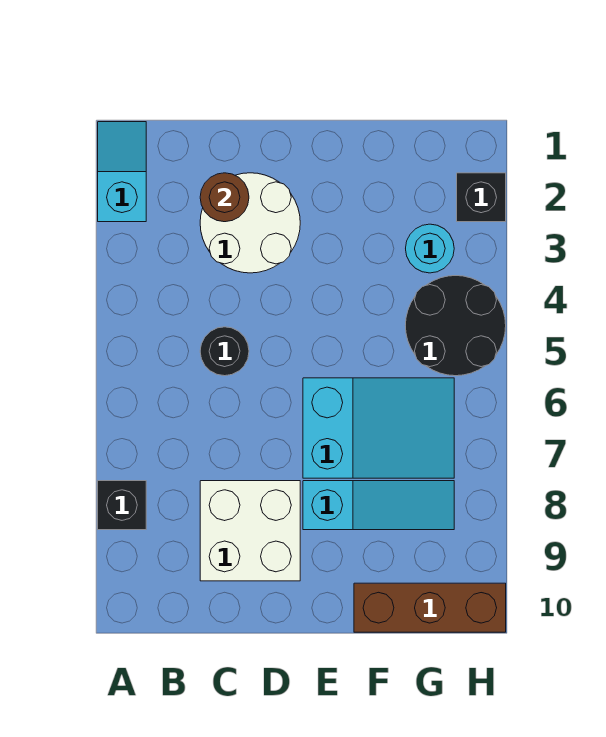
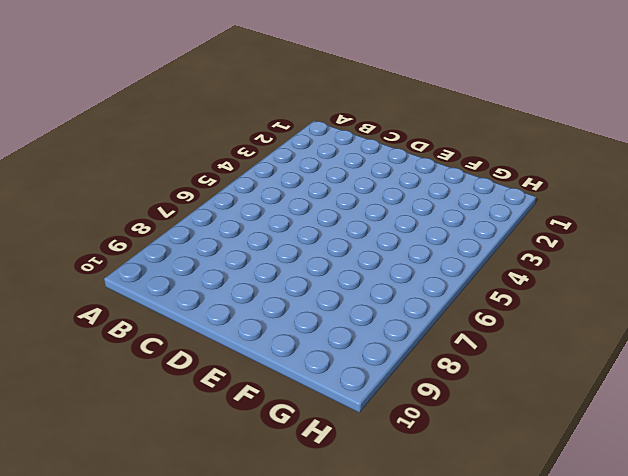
none -> cyan 1x2 slope [98,122,146,222]
none -> black 1x1 brick [98,481,146,530]
none -> white 2x2 round brick [200,173,300,273]

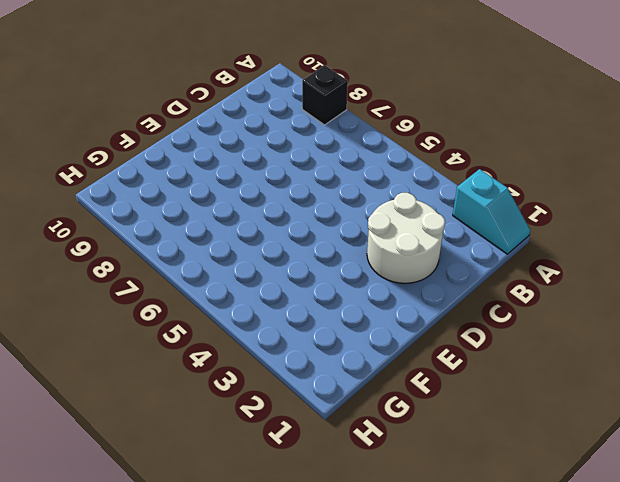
none -> black 1x1 round brick [200,327,249,376]
none -> white 2x2 brick [200,481,300,581]
none -> cyan 2x3 slope [303,378,454,478]

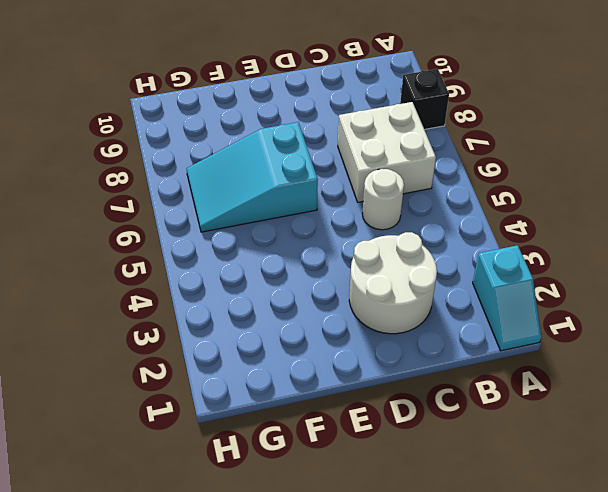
white 2x2 brick [338,102,436,202] -> white 2x2 brick moved to [200,481,300,581]
white 1x1 round brick [362,169,404,230] -> black 1x1 round brick [200,327,249,376]
none -> cyan 1x3 slope [303,481,454,530]
none -> brown 1x3 brick [354,583,506,632]
none -> cyan 1x1 round brick [406,224,454,273]

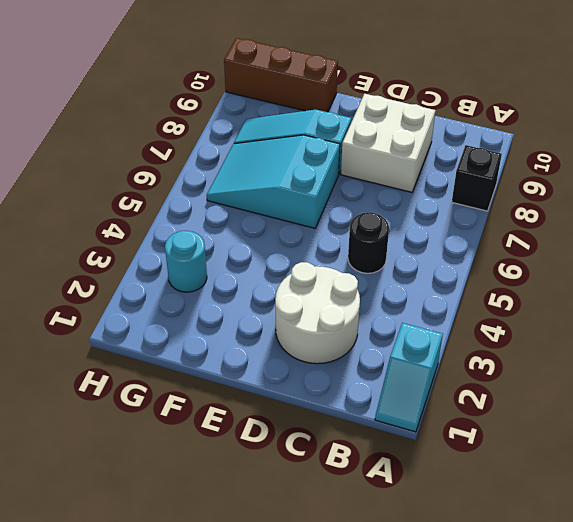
none -> black 2x2 round brick [405,276,506,376]
none -> black 1x1 brick [457,173,506,222]
none -> brown 1x1 round brick [200,173,249,222]

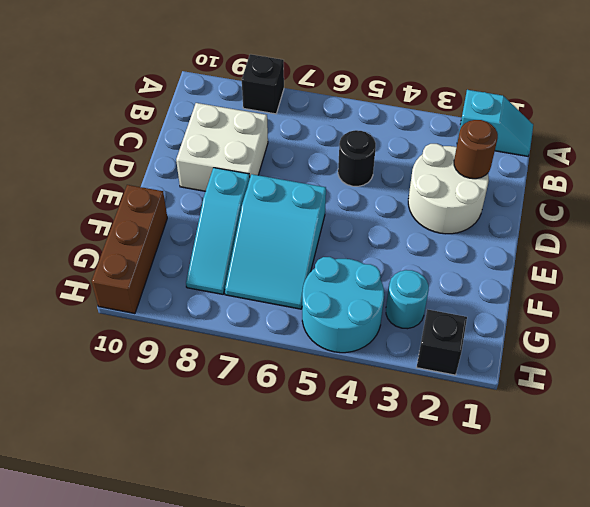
cyan 2x2 round brick [302,257,384,353] -> black 2x2 round brick [405,276,506,376]

